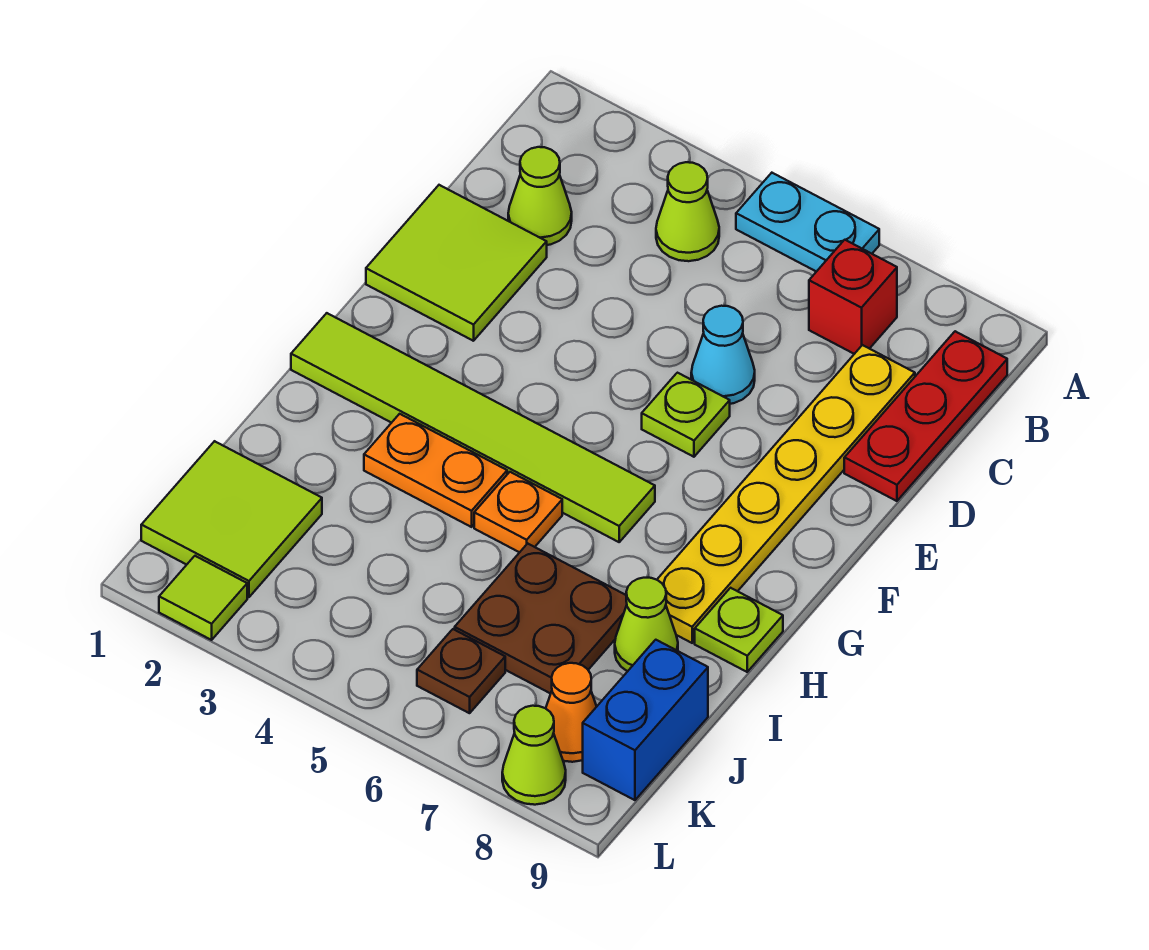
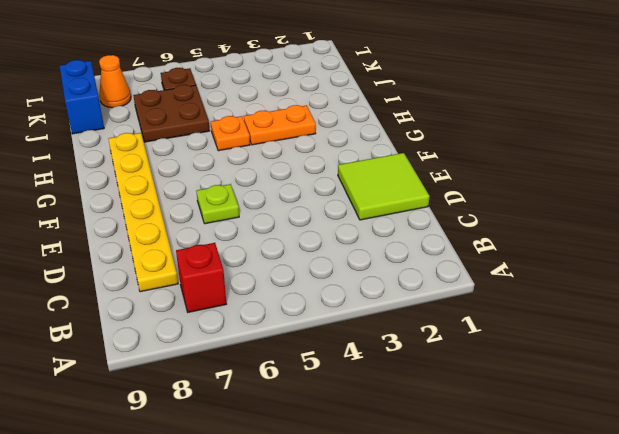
none -> cyan 1x2 plate [736,173,879,272]
none -> lime 1x1 cone [656,162,719,261]
none -> red 1x3 plate [844,331,1007,501]

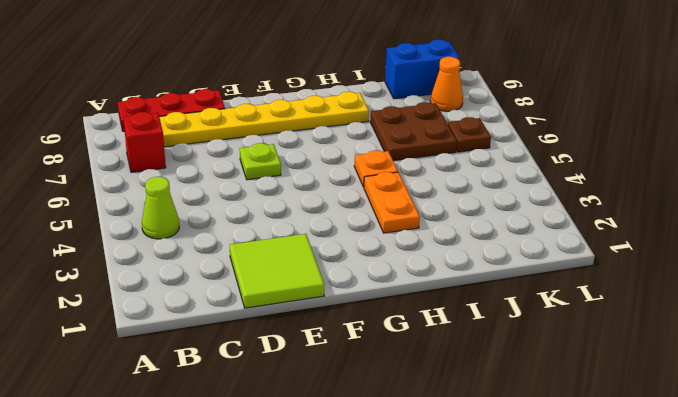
none -> cyan 1x2 plate [736,173,879,272]
none -> lime 1x1 cone [508,147,572,245]
none -> cyan 1x1 cone [691,306,755,404]

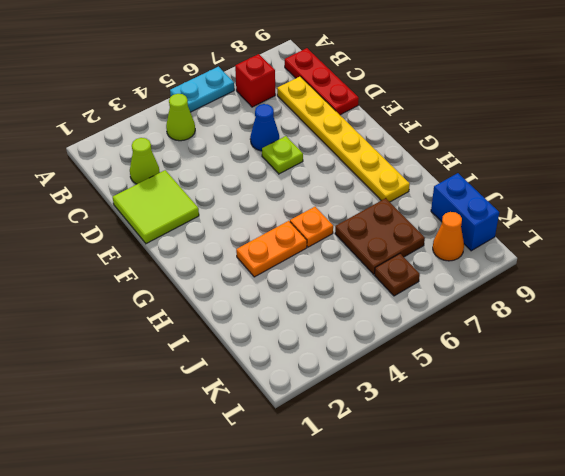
blue 1x1 cone [250,104,279,151] -> cyan 1x1 cone [691,306,755,404]
none -> lime 1x6 tile [291,313,655,542]
none -> lime 1x1 plate [695,588,783,672]
none -> lime 1x1 cone [615,578,678,671]

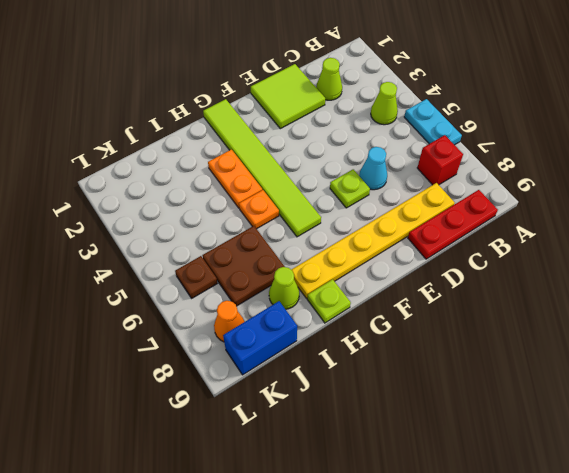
none -> lime 2x2 tile [141,441,322,597]
none -> lime 1x1 tile [159,556,247,640]
none -> lime 1x1 cone [502,706,566,805]

